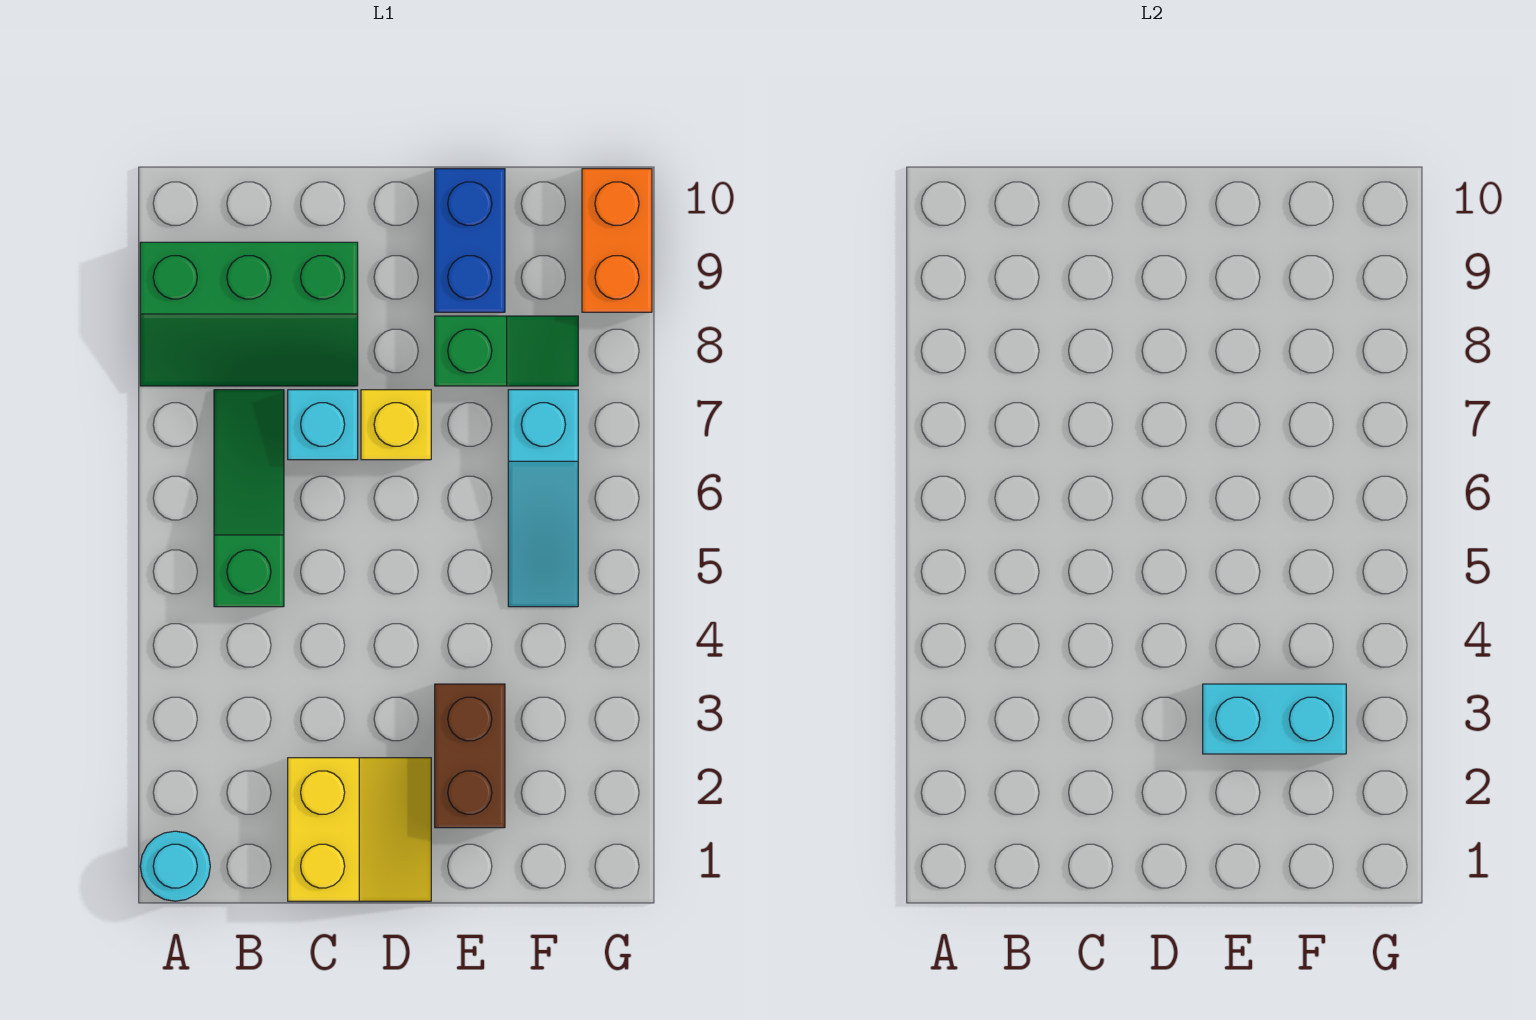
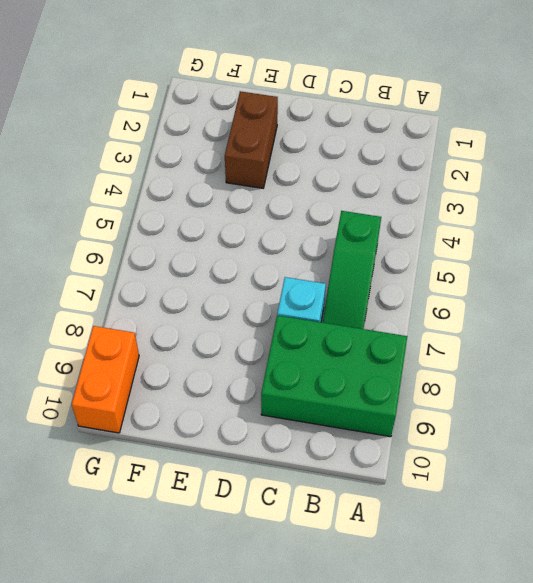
green 2x3 brick [261,315,407,437] -> green 2x3 slope [140,242,358,386]
none -> cyan 1x1 round brick [140,831,210,901]
none -> yellow 2x2 slope [288,758,431,901]
none -> yellow 1x1 brick [361,390,431,460]

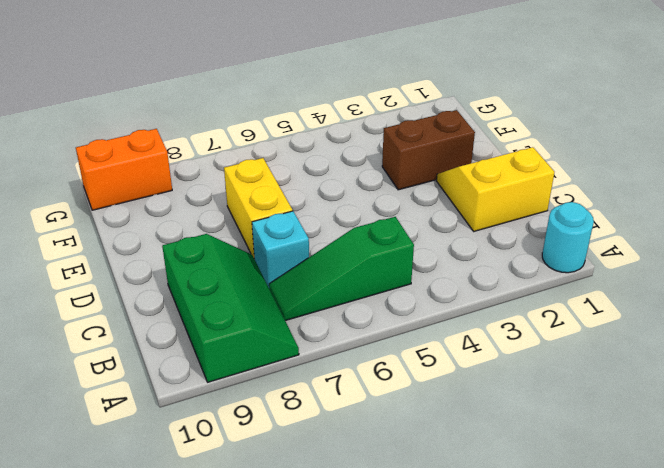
yellow 1x2 brick [224,158,293,257] -> yellow 1x1 brick [361,390,431,460]
none -> green 1x2 slope [435,316,578,386]
none -> blue 1x2 brick [435,169,505,312]
none -> cyan 1x3 slope [508,390,578,607]

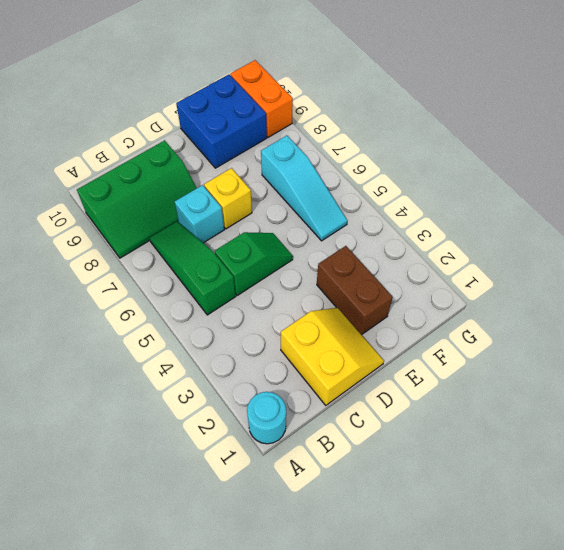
green 1x2 slope [215,232,293,296] -> green 1x2 slope moved to [435,316,578,386]
blue 2x2 brick [176,74,267,168] -> blue 1x2 brick [435,169,505,312]
none -> cyan 1x2 brick [1203,684,1346,754]

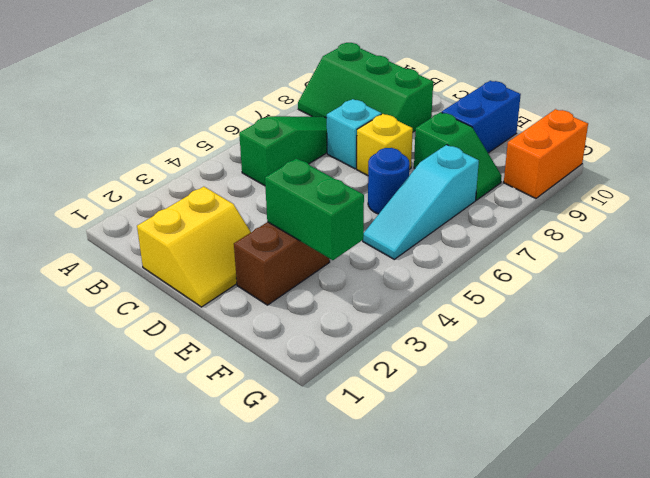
green 1x2 brick [265,158,364,260] -> cyan 1x2 brick [1203,684,1346,754]
blue 1x1 round brick [368,148,409,214] -> none
none -> cyan 1x1 round brick [140,831,210,901]

